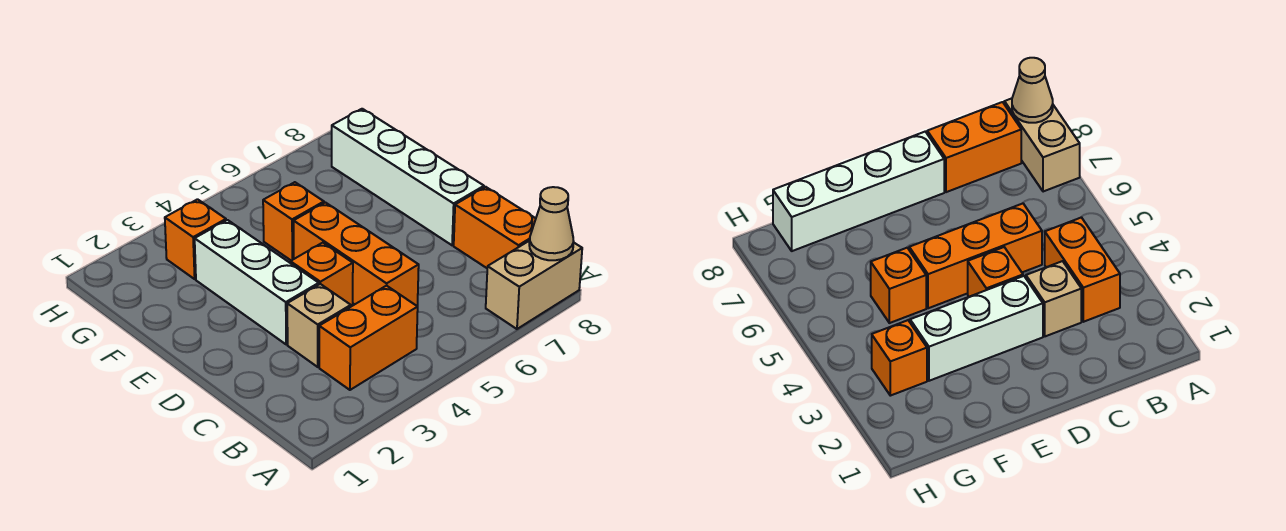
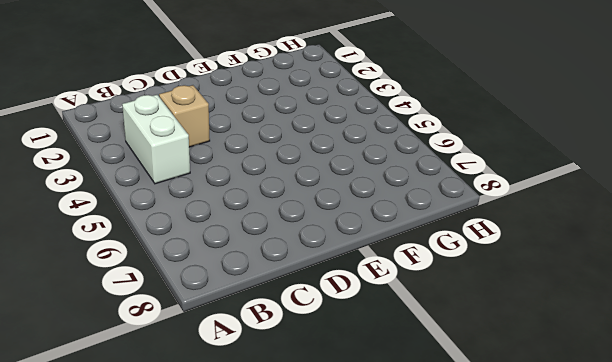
white 1x2 brick [122,95,190,184] -> orange 1x2 brick [319,286,418,390]
none -> tan 1x2 brick [486,241,582,329]
none -> orange 1x2 brick [454,187,536,268]

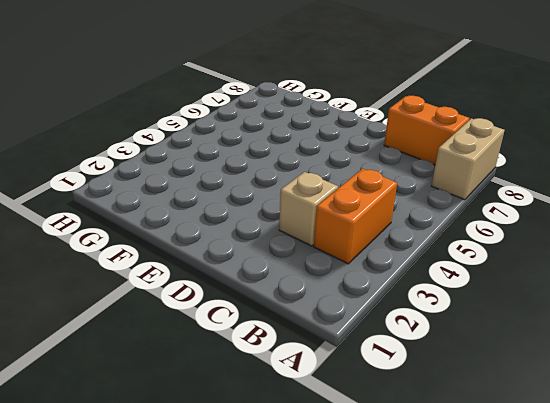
none -> orange 1x3 brick [294,202,419,306]
none -> white 1x3 brick [195,220,319,345]

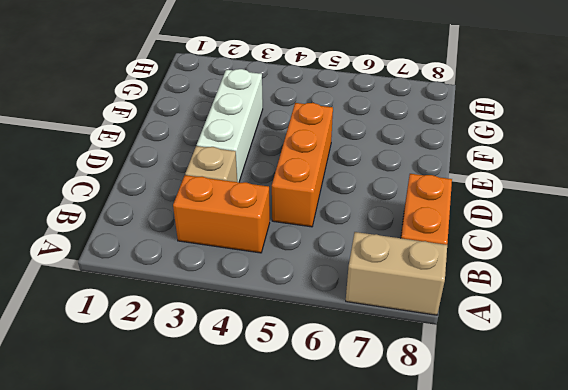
none -> orange 1x1 brick [290,243,353,306]
none -> white 1x4 brick [332,109,484,245]

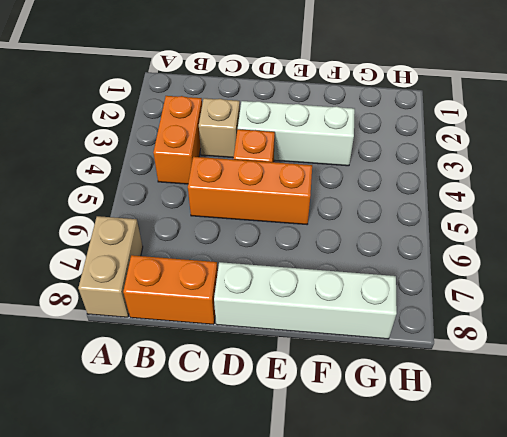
none -> orange 1x1 brick [263,182,324,261]
none -> orange 1x1 brick [165,199,226,279]

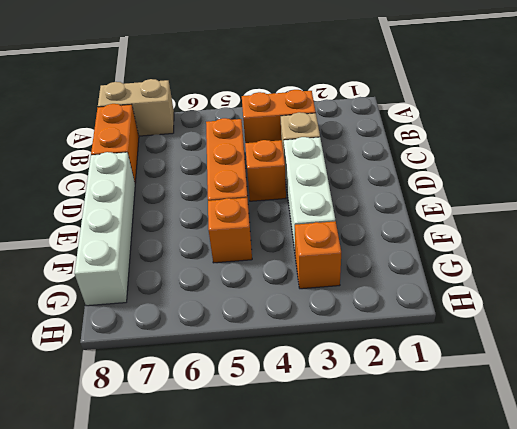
none -> tan 1x1 cone [529,187,574,260]

